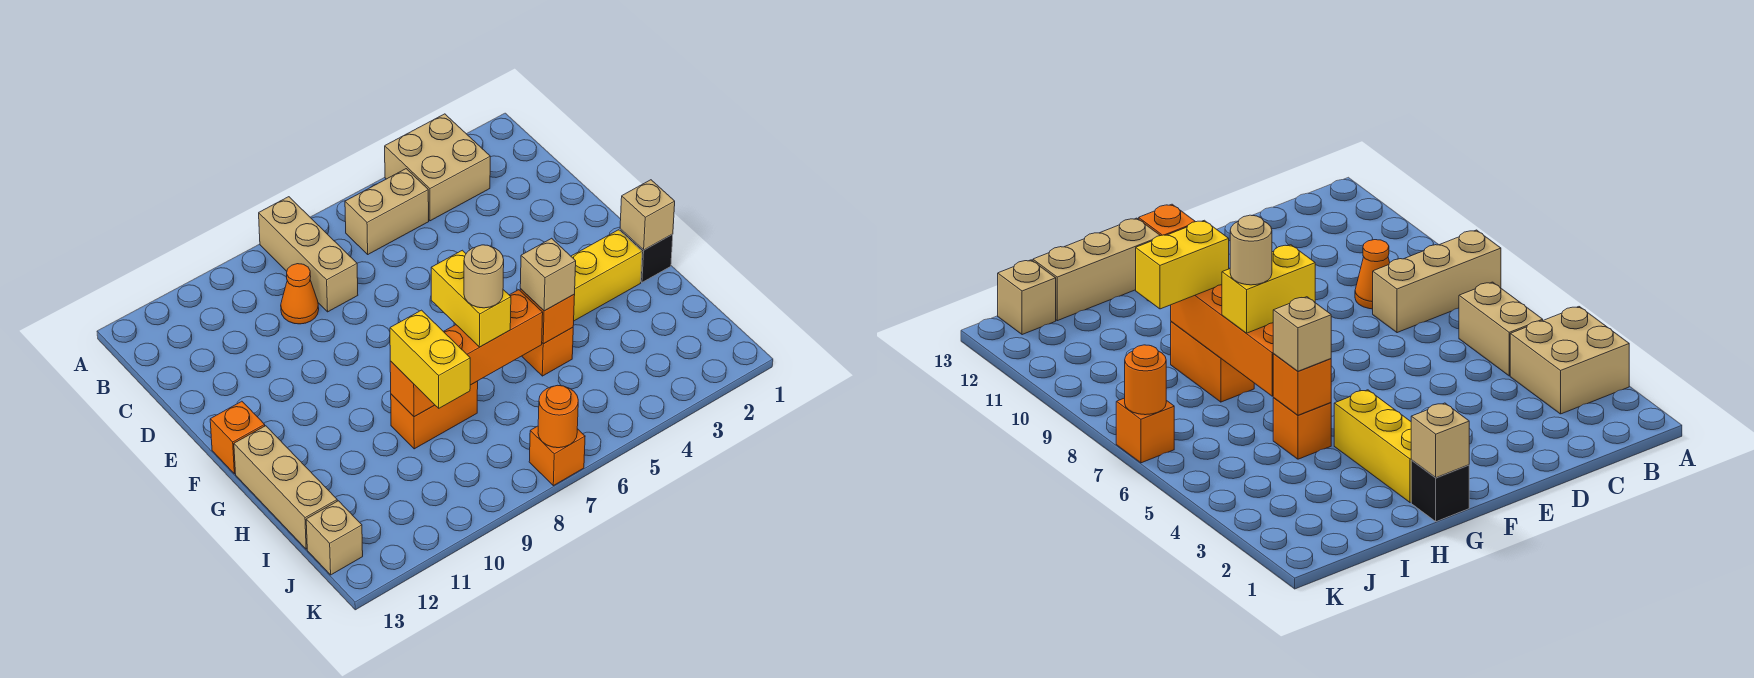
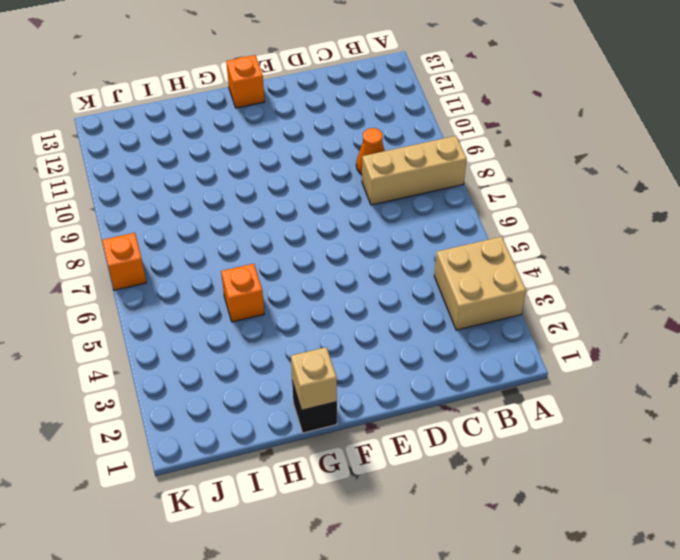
none -> tan 1x2 brick [345,169,429,254]
none -> yellow 1x3 brick [571,230,642,321]
none -> tan 1x3 brick [234,426,337,549]

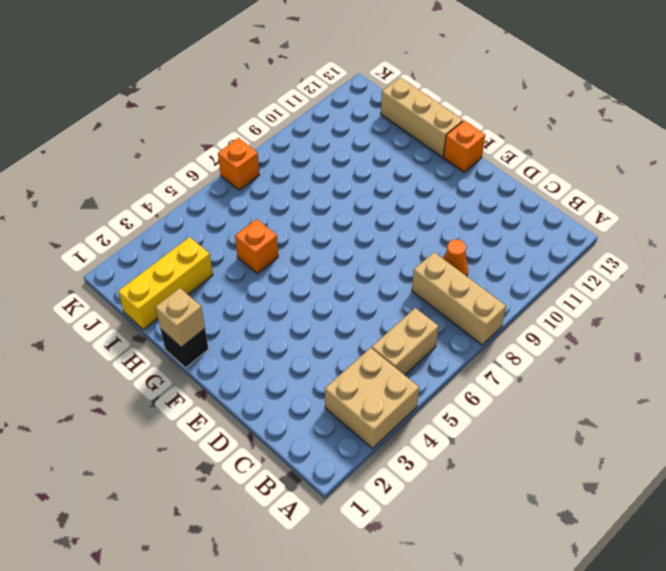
yellow 1x3 brick [118,237,213,330] -> yellow 1x3 brick moved to [571,230,642,321]
none -> orange 1x2 brick [391,381,478,449]
none -> tan 1x1 brick [306,501,363,575]
none -> orange 1x1 brick [520,289,575,344]

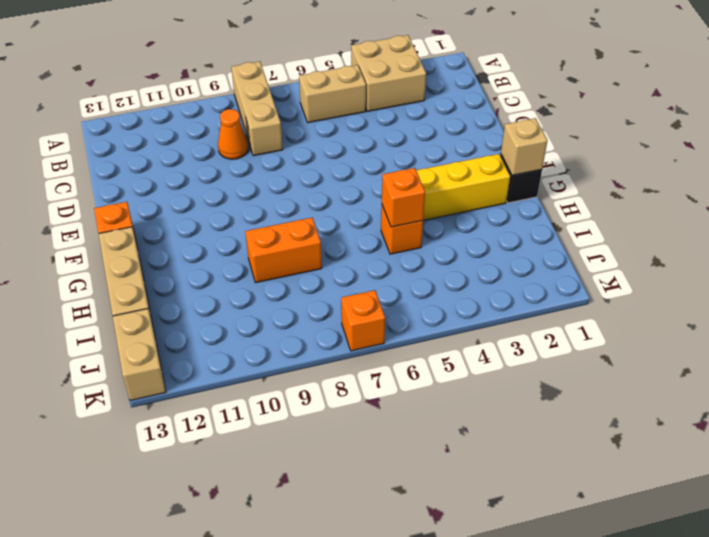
tan 1x2 brick [113,309,166,401] -> tan 1x1 brick [306,501,363,575]
none -> orange 1x4 brick [390,290,543,417]
none -> orange 1x1 round brick [538,385,578,448]
none -> yellow 1x2 brick [431,250,511,347]

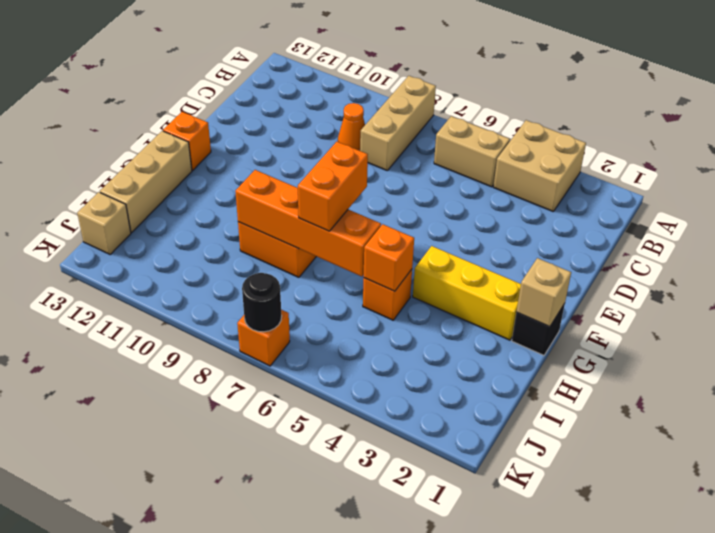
orange 1x2 brick [298,142,368,231] -> yellow 1x2 brick [431,250,511,347]
black 1x1 round brick [242,273,282,332] -> orange 1x1 round brick [538,385,578,448]
none -> tan 1x1 brick [520,238,576,311]
none -> yellow 1x2 brick [390,310,470,408]
none -> tan 1x1 round brick [464,245,504,308]

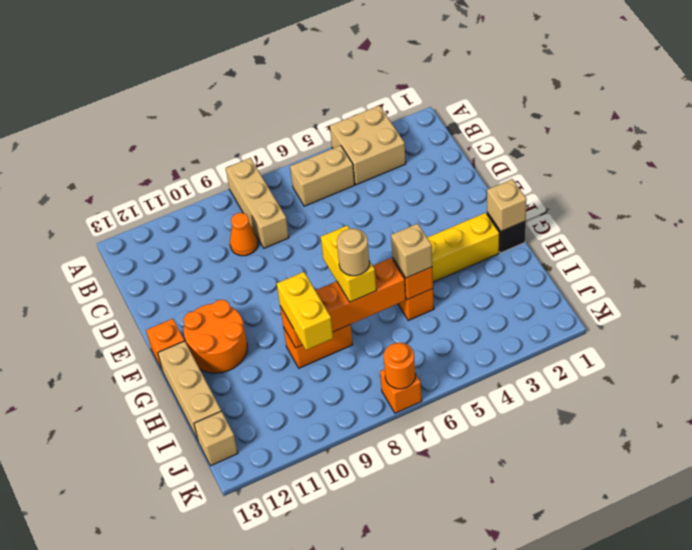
orange 2x2 round brick [184,300,247,373] -> none

